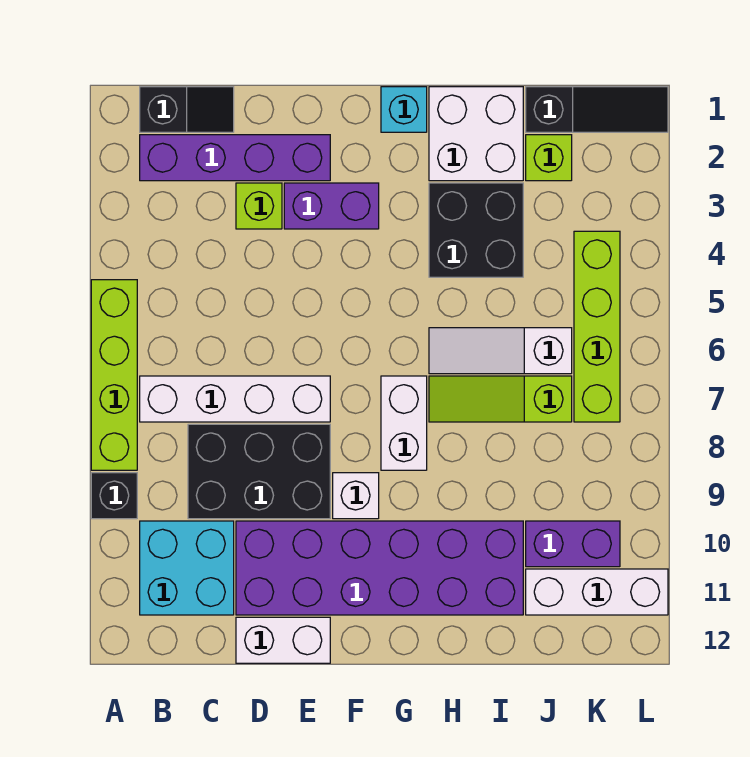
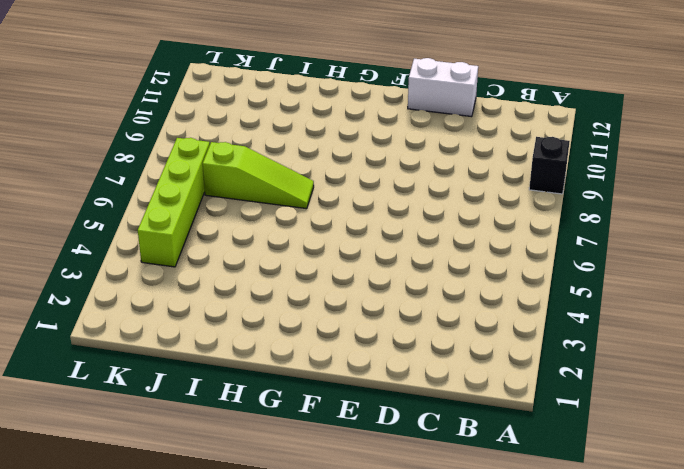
none -> lime 1x4 brick [91,280,137,470]
none -> black 1x2 slope [140,87,234,132]
none -> purple 1x4 brick [140,135,330,181]

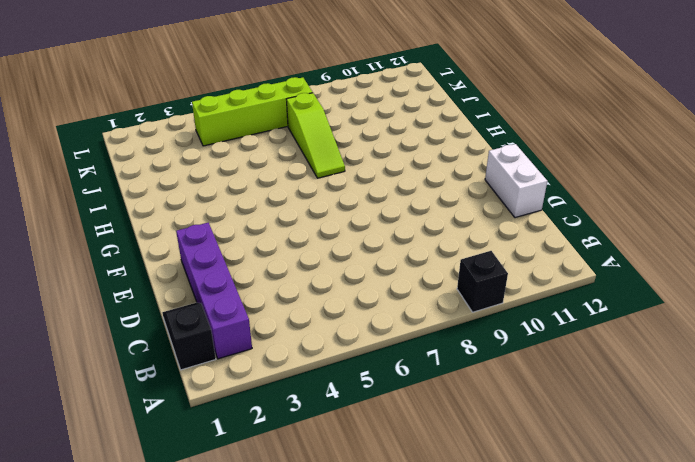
none -> lime 1x4 brick [91,280,137,470]
none -> white 1x4 brick [140,376,330,422]
none -> cyan 2x2 brick [140,521,234,615]

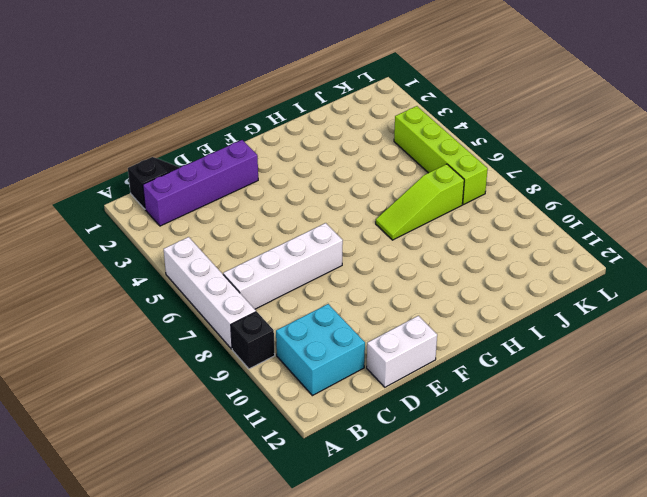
white 1x4 brick [164,237,256,349] -> lime 1x4 brick [91,280,137,470]
none -> black 2x3 brick [188,424,330,519]
none -> lime 1x1 brick [236,183,282,229]
none -> purple 2x6 brick [236,521,523,615]

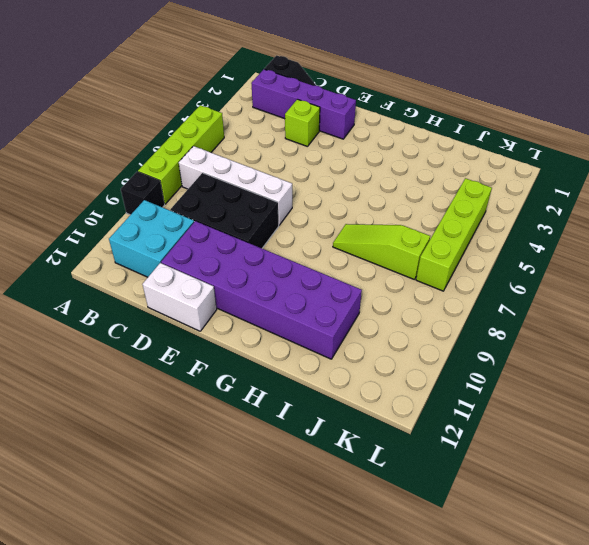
none -> purple 1x2 brick [284,183,379,229]
none -> white 1x1 brick [333,473,379,519]
none -> cyan 1x1 brick [381,87,427,132]

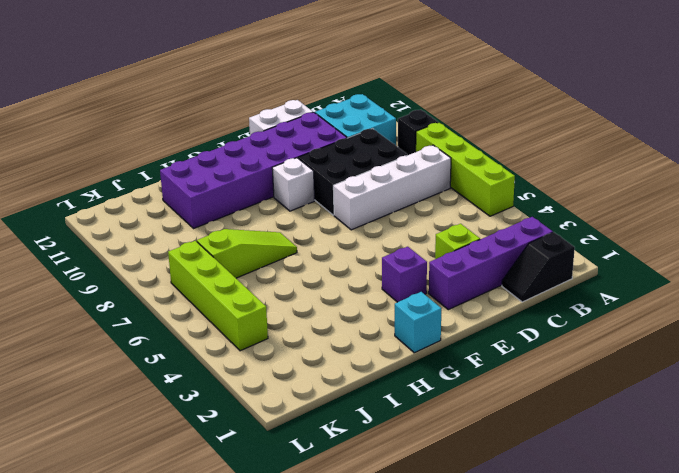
purple 1x1 brick [382,247,427,302] -> purple 1x2 brick [284,183,379,229]
none -> white 1x2 brick [381,376,427,470]
none -> white 2x2 brick [429,87,523,181]
none -> black 2x2 brick [429,183,523,277]

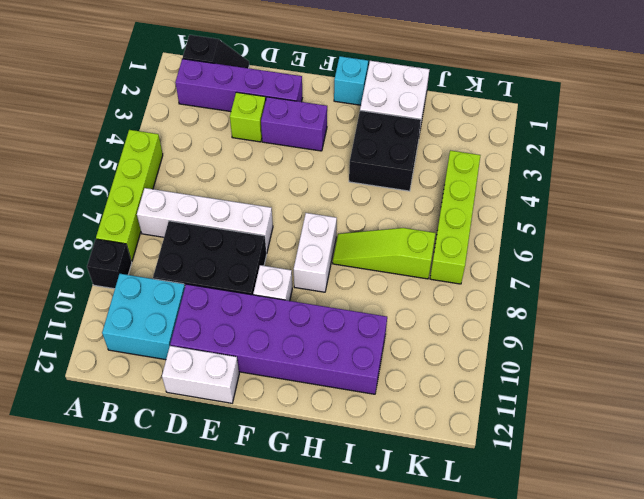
none -> white 1x3 slope [429,328,572,374]
none -> black 1x3 slope [526,87,668,132]
none -> lime 1x1 brick [526,135,572,181]

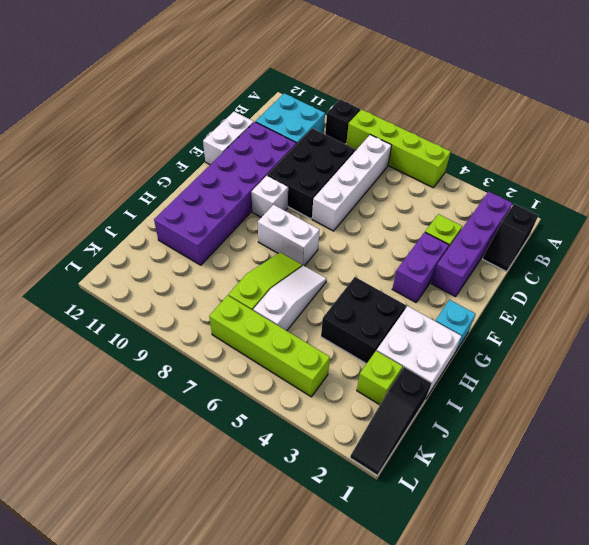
none -> purple 1x2 brick [526,521,620,567]
none -> white 1x3 brick [526,569,668,615]

